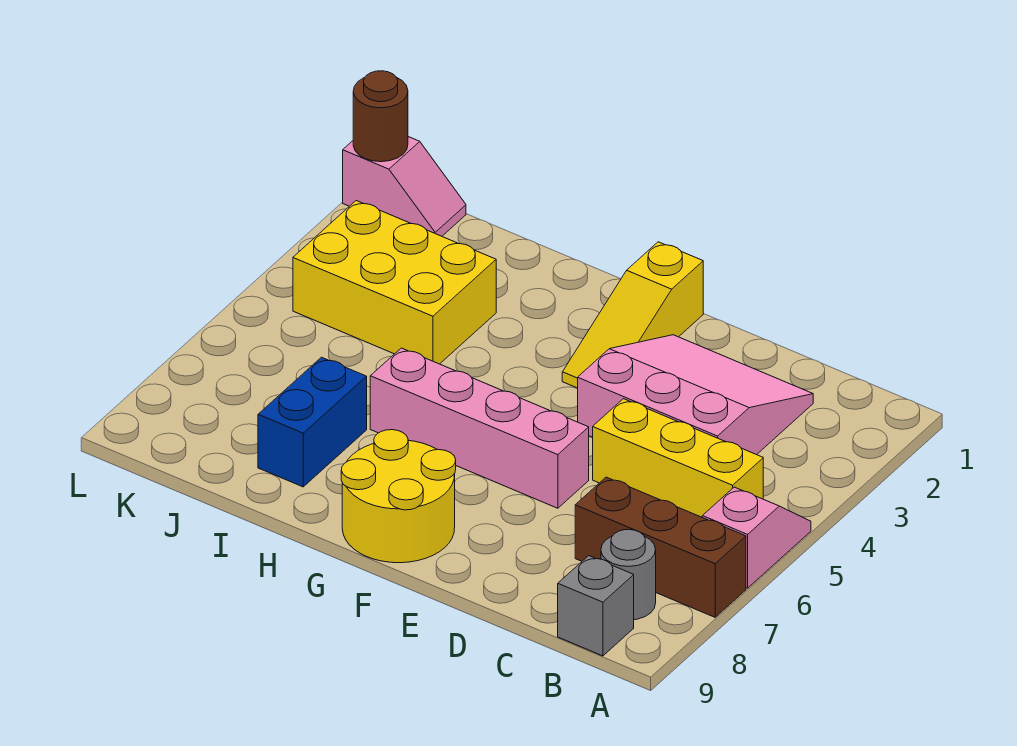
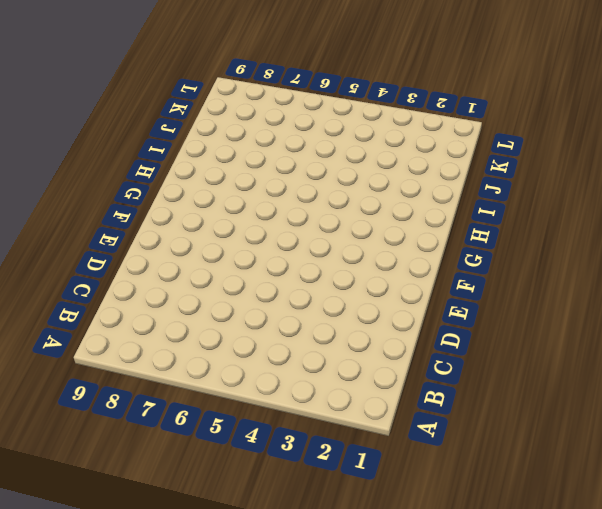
none -> pink 1x2 slope [702,487,811,588]
none -> brown 1x3 brick [575,477,746,617]
none -> yellow 1x3 brick [593,399,763,517]

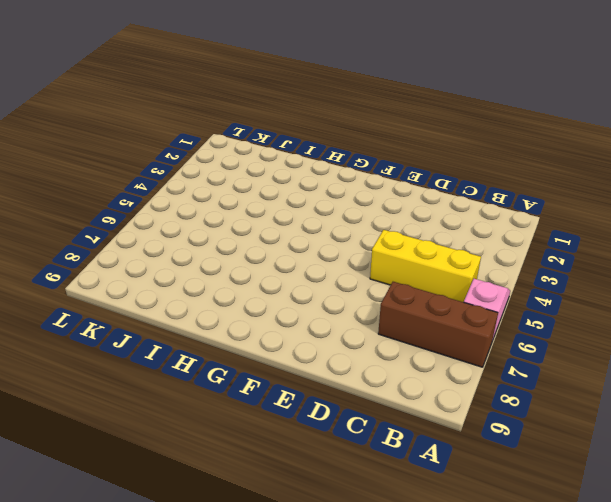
none -> grey 1x1 round brick [601,530,656,620]
none -> grey 1x1 brick [558,556,634,656]
none -> pink 3x3 slope [578,335,813,455]

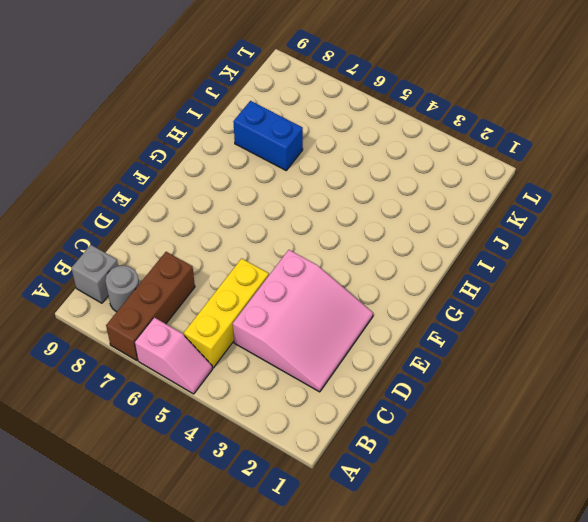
none -> pink 1x4 brick [370,348,589,508]
none -> yellow 1x3 slope [562,242,703,388]
none -> yellow 2x2 round brick [341,430,456,563]

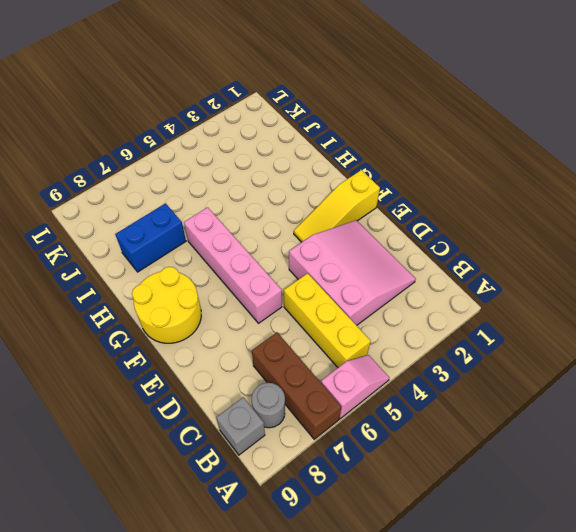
none -> yellow 2x3 brick [293,201,496,364]
none -> pink 1x2 slope [343,137,466,236]
none -> brown 1x1 round brick [353,71,408,162]

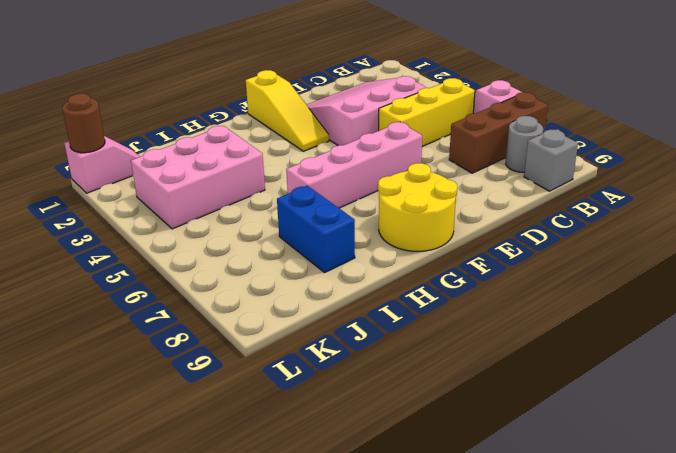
pink 2x3 brick [131,126,265,229] -> yellow 2x3 brick [293,201,496,364]

